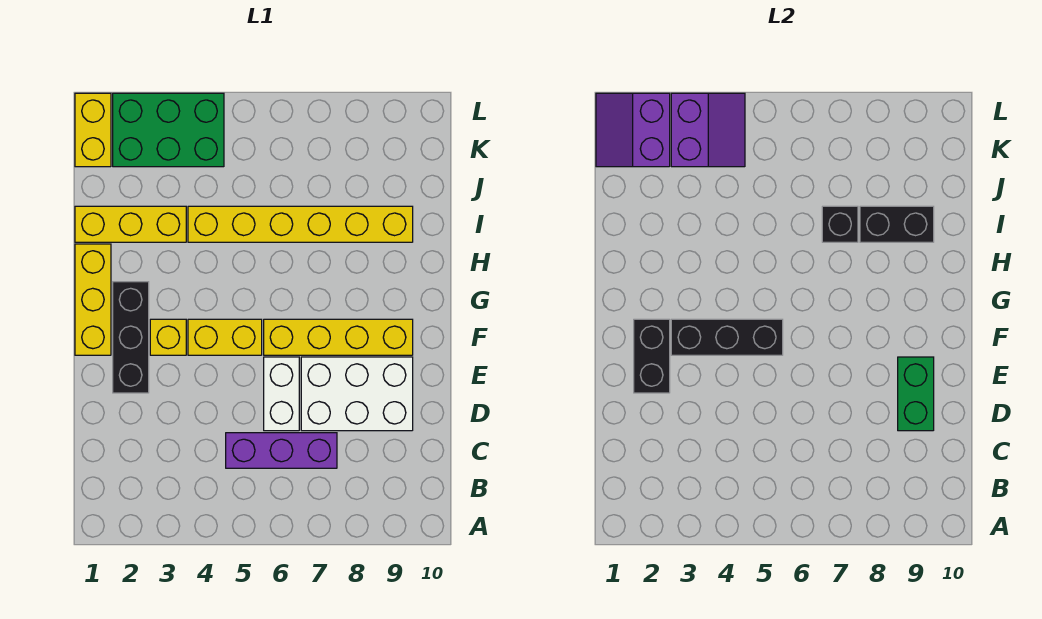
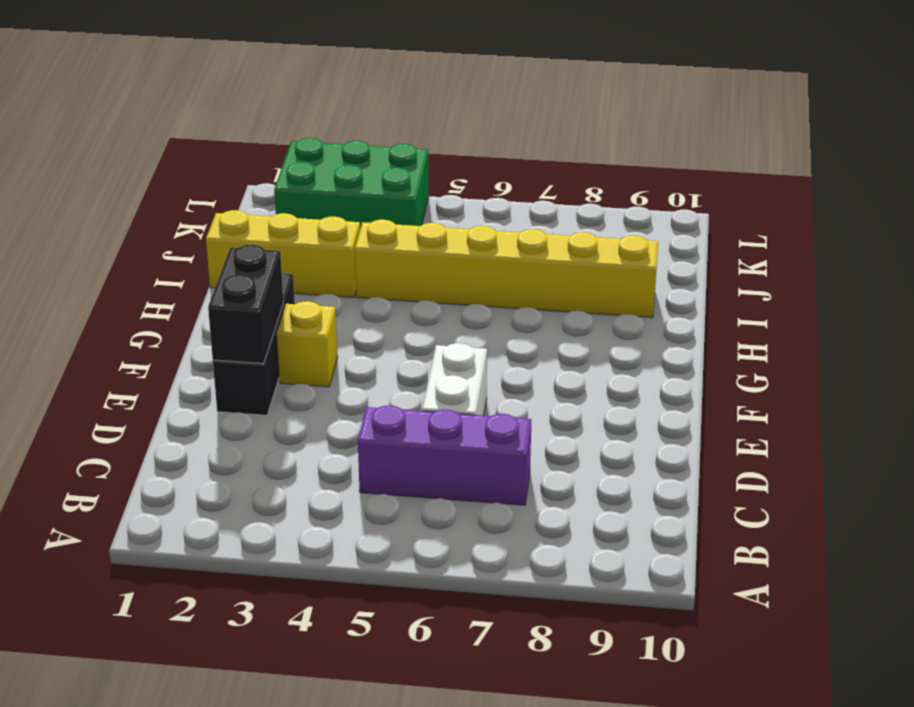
none -> white 2x3 brick [301,357,413,431]
none -> yellow 1x3 brick [75,244,111,355]
none -> yellow 1x2 brick [188,319,262,355]

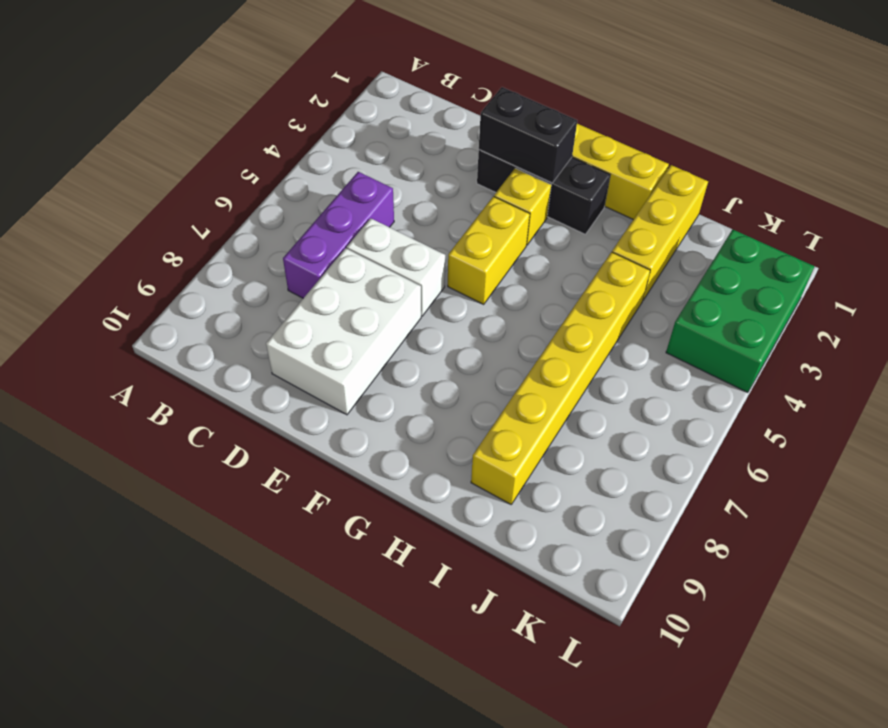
none -> yellow 1x4 brick [264,319,413,355]
none -> yellow 1x2 brick [75,93,111,167]
none -> green 1x2 brick [898,357,934,431]

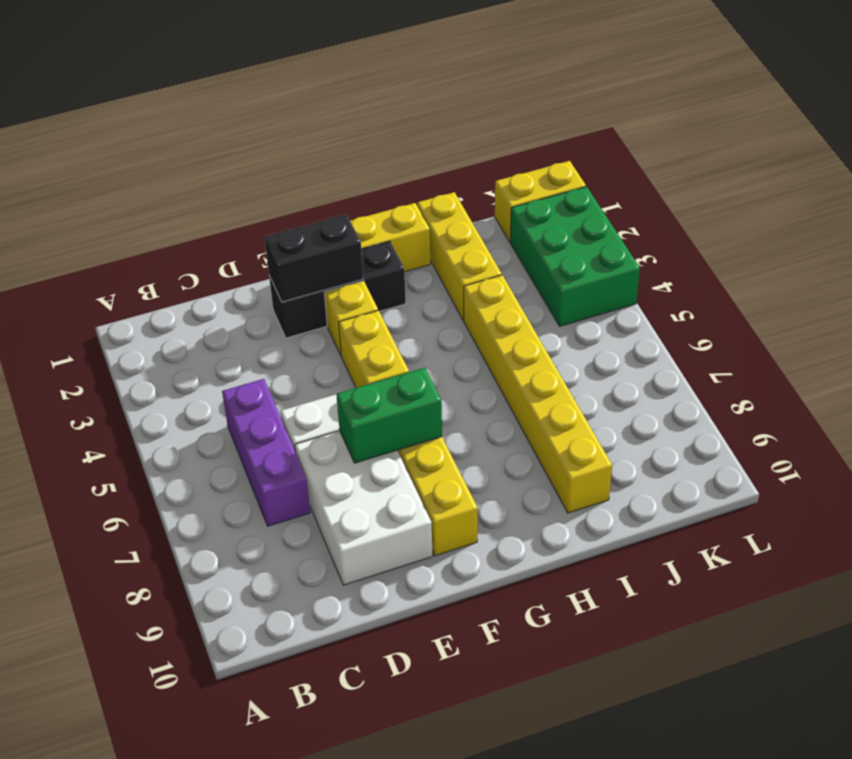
green 1x2 brick [336,368,442,463] -> green 1x2 brick moved to [898,357,934,431]
none -> black 1x3 brick [671,319,783,355]
none -> black 1x1 brick [822,206,858,242]
none -> black 1x2 brick [860,206,934,242]

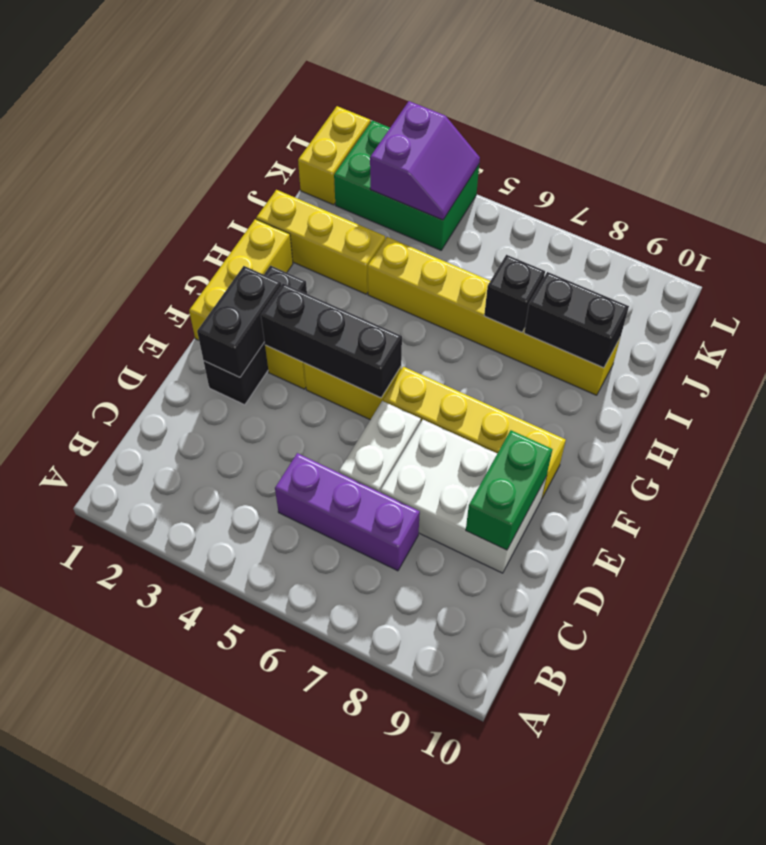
none -> purple 2x2 slope [596,93,670,167]

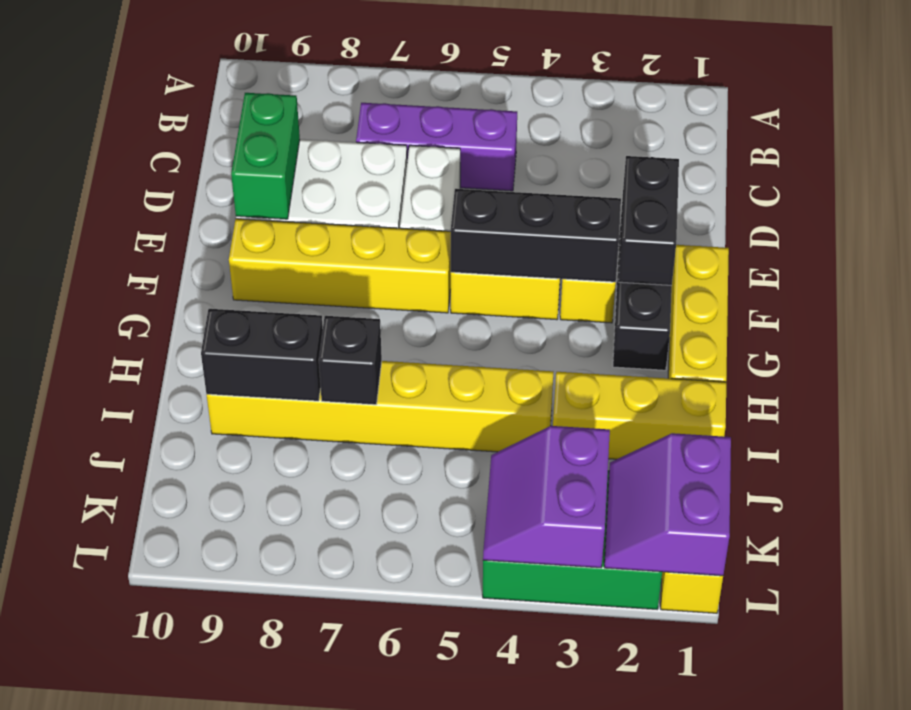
purple 2x2 slope [604,433,731,576] -> purple 2x2 slope turned to [596,93,670,167]

